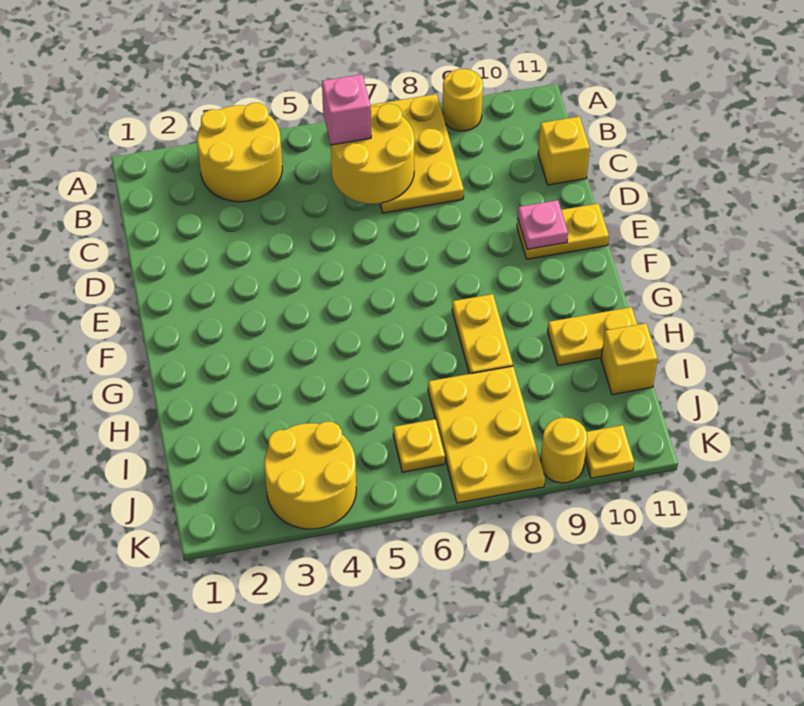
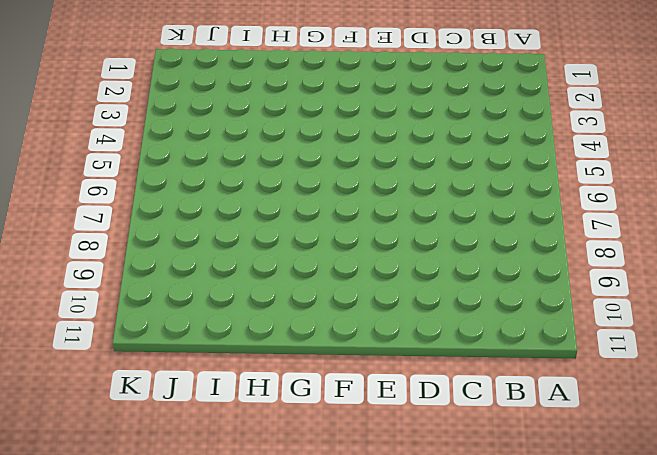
none -> yellow 2x2 round brick [197,103,282,202]
none -> yellow 2x3 plate [371,94,464,213]
none -> yellow 1x1 round brick [442,69,483,131]

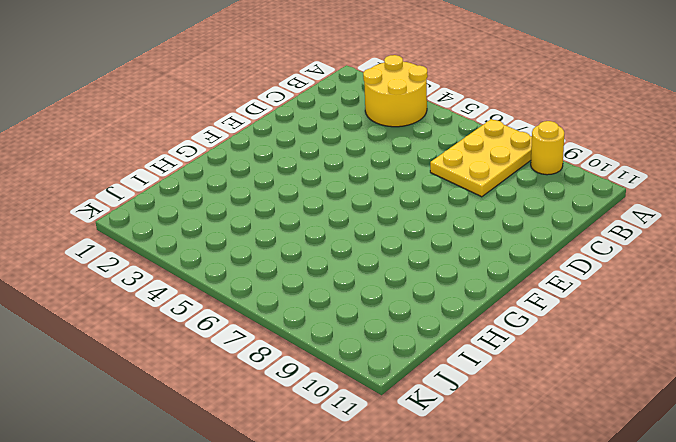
none -> yellow 1x1 brick [538,116,590,185]
none -> yellow 1x2 plate [517,203,609,259]
none -> yellow 1x2 plate [452,294,513,374]

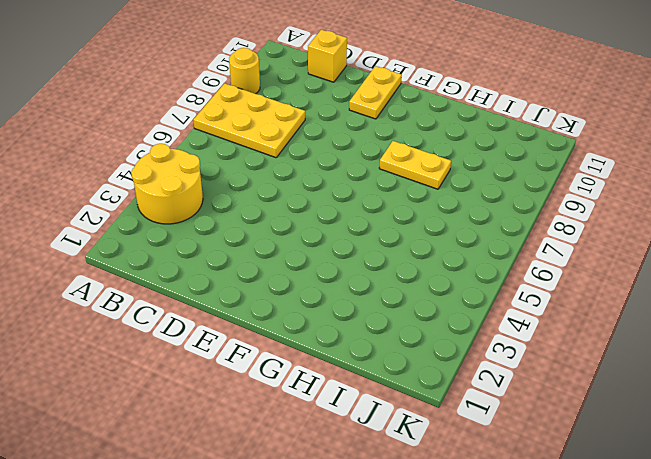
none -> yellow 1x2 plate [548,307,637,365]
none -> yellow 2x3 plate [428,366,545,503]
none -> yellow 1x1 brick [601,323,658,395]

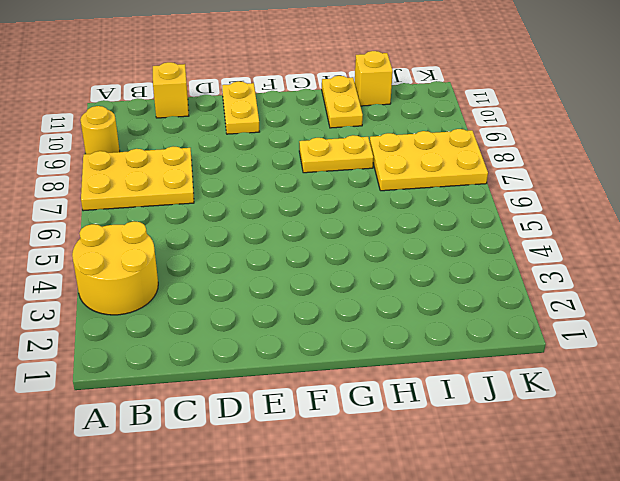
none -> yellow 2x2 round brick [264,422,356,529]
none -> yellow 1x1 plate [393,419,445,472]
none -> yellow 1x1 round brick [541,418,587,483]

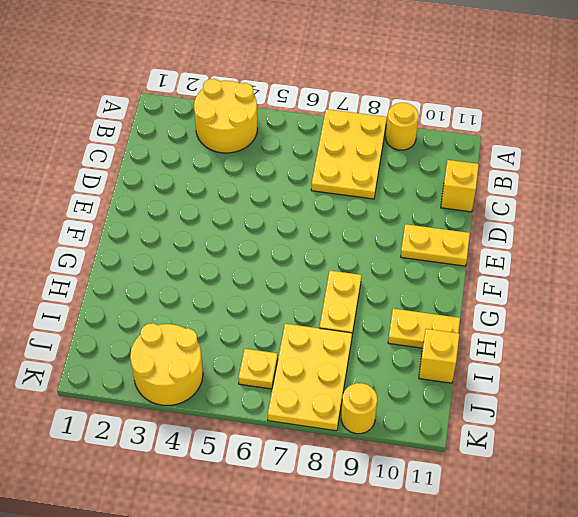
none -> yellow 1x1 plate [585,425,634,478]
none -> yellow 2x2 round brick [331,104,415,204]
none -> pink 1x1 plate [518,200,568,249]

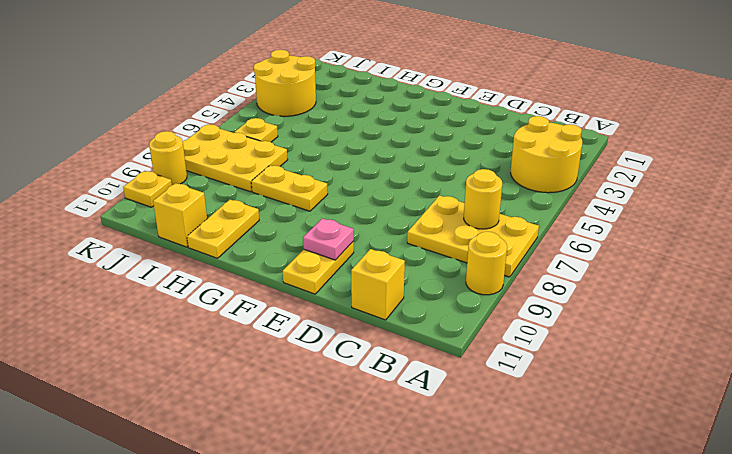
yellow 1x1 round brick [464,169,502,229] -> yellow 2x2 round brick [331,104,415,204]
none -> pink 1x1 brick [322,74,371,145]

